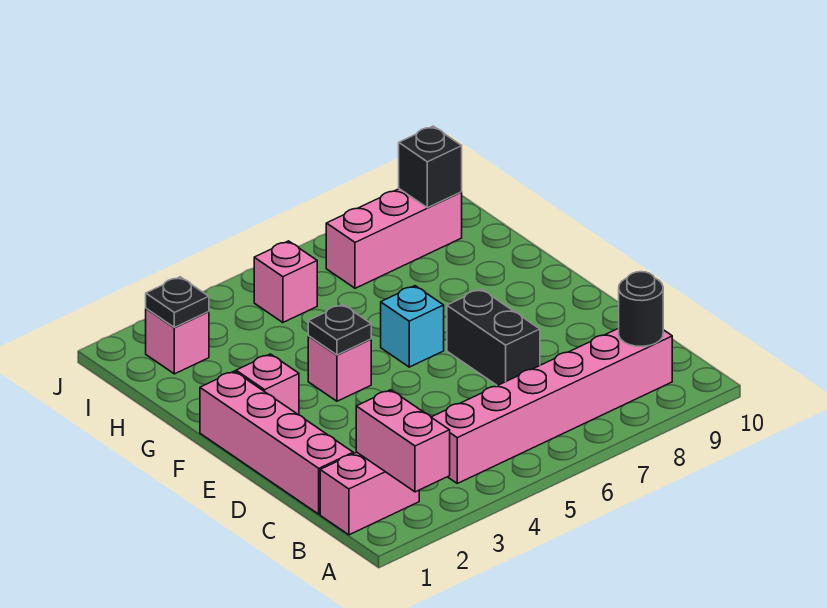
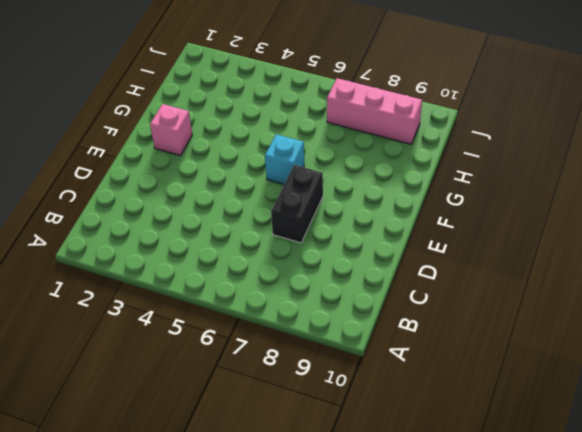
none -> pink 1x2 brick [320,452,419,535]
none -> pink 1x6 brick [431,328,672,483]
none -> pink 1x4 brick [200,371,353,514]

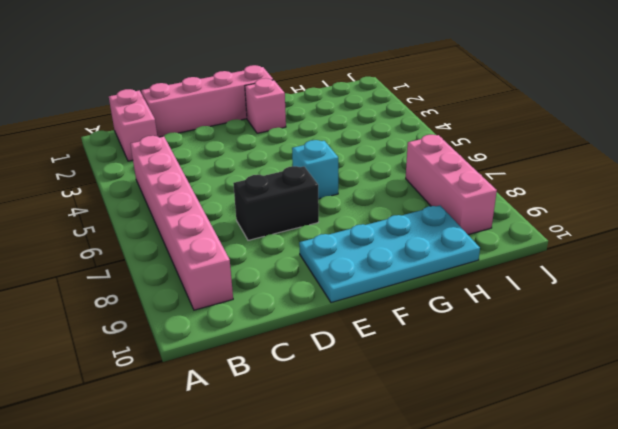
cyan 2x4 plate [299,206,480,303] -> none
none -> pink 1x1 brick [308,336,371,401]
none -> pink 1x1 brick [146,309,209,374]
none -> pink 1x1 brick [254,241,317,323]

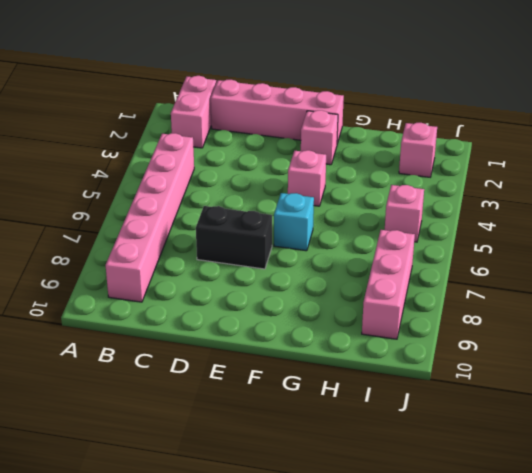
none -> pink 1x2 brick [356,390,450,492]
none -> black 1x1 round brick [619,272,663,347]
none -> black 1x1 plate [308,304,371,355]

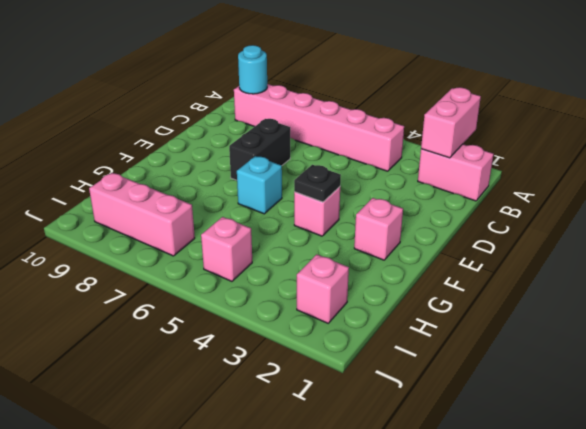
cyan 1x1 round brick [238,45,267,94] -> black 1x1 round brick [619,272,663,347]
none -> pink 1x4 brick [200,371,353,514]
none -> black 1x1 plate [146,277,209,327]
none -> black 1x1 brick [399,126,462,208]

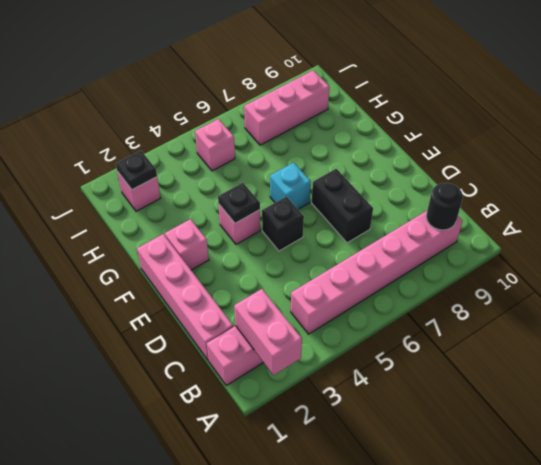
black 1x1 brick [262,197,304,251] -> black 1x1 brick moved to [399,126,462,208]

